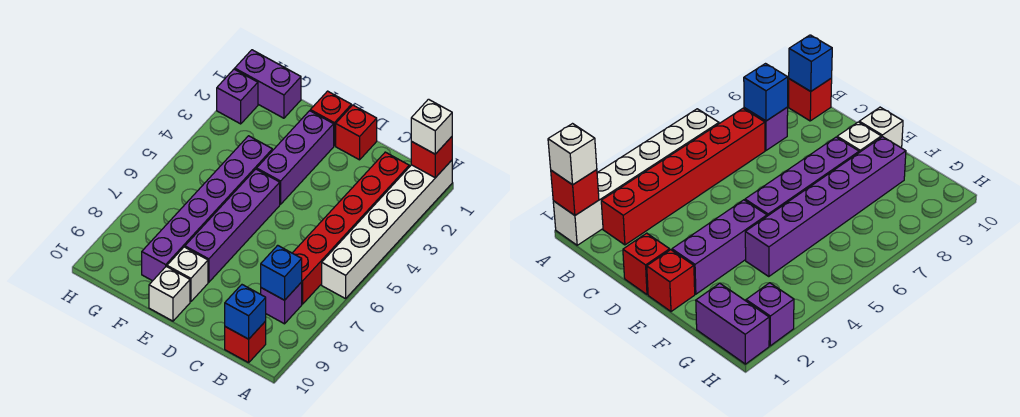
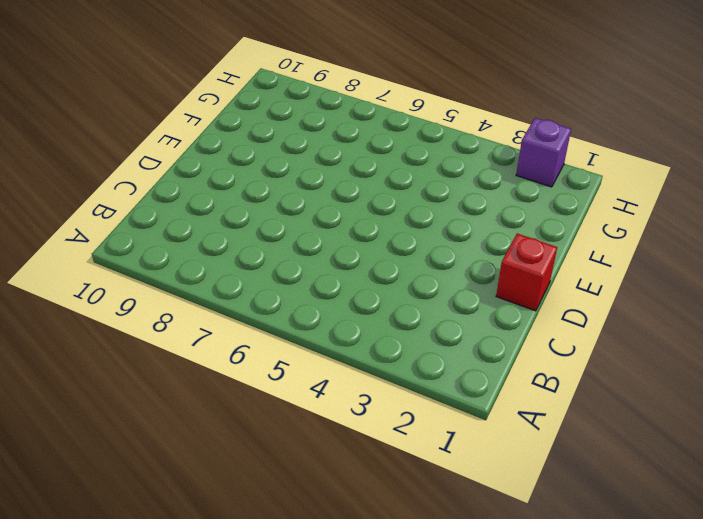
none -> white 1x6 brick [322,160,452,299]
none -> red 1x6 brick [293,152,409,304]
none -> purple 1x1 brick [261,282,302,324]

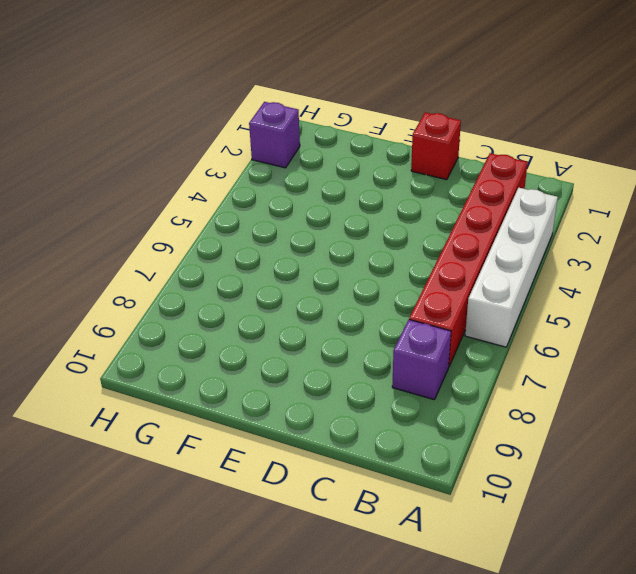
white 1x4 brick [465,188,558,347] -> white 1x6 brick [322,160,452,299]
none -> red 1x1 brick [225,321,266,363]
none -> red 1x1 brick [310,91,351,146]
none -> purple 1x3 brick [257,111,334,204]

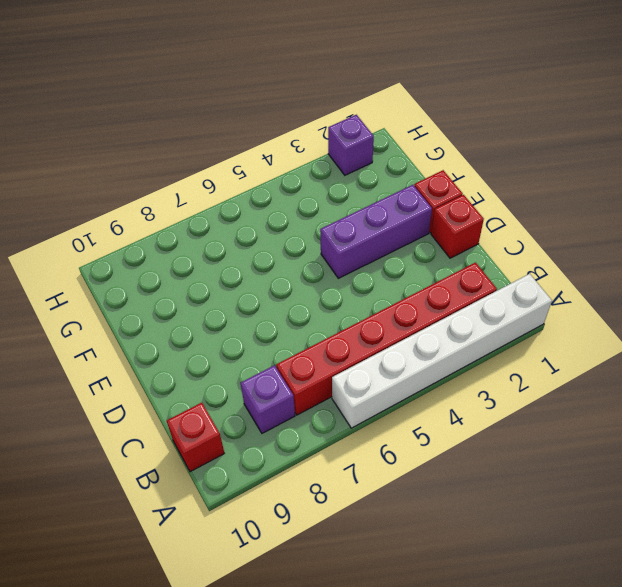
none -> purple 1x4 brick [185,169,280,282]
none -> white 1x1 brick [167,247,208,302]
none -> white 1x1 brick [149,267,190,321]

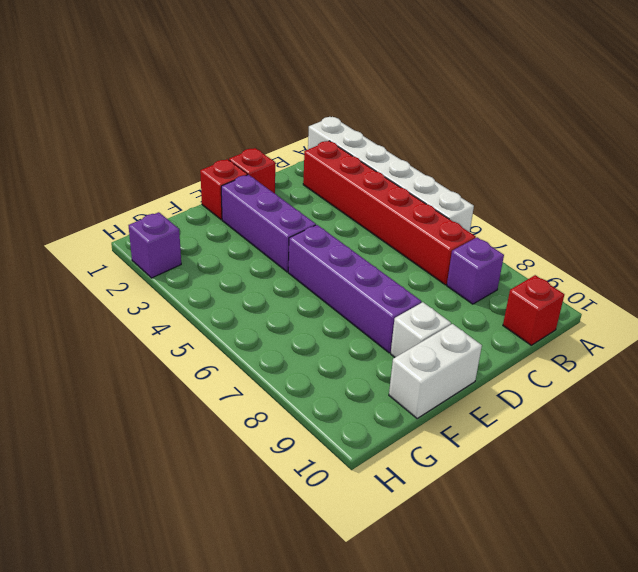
white 1x2 brick [389,324,482,419] -> white 1x1 brick [149,267,190,321]
none -> purple 1x6 brick [142,136,272,281]
none -> purple 1x2 brick [235,50,301,118]
none -> red 1x1 brick [411,137,452,178]

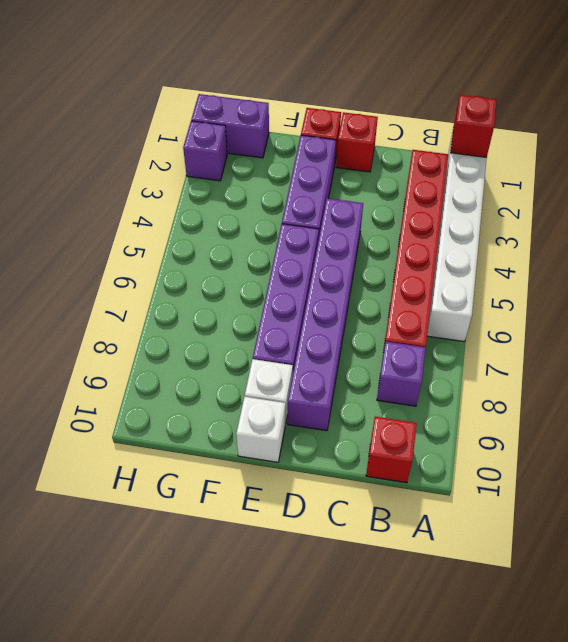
purple 1x6 brick [288,198,363,431] -> purple 1x6 brick moved to [142,136,272,281]
none -> blue 1x1 brick [261,245,302,300]
none -> blue 1x1 brick [225,285,266,339]
none -> white 1x1 brick [411,99,452,154]

